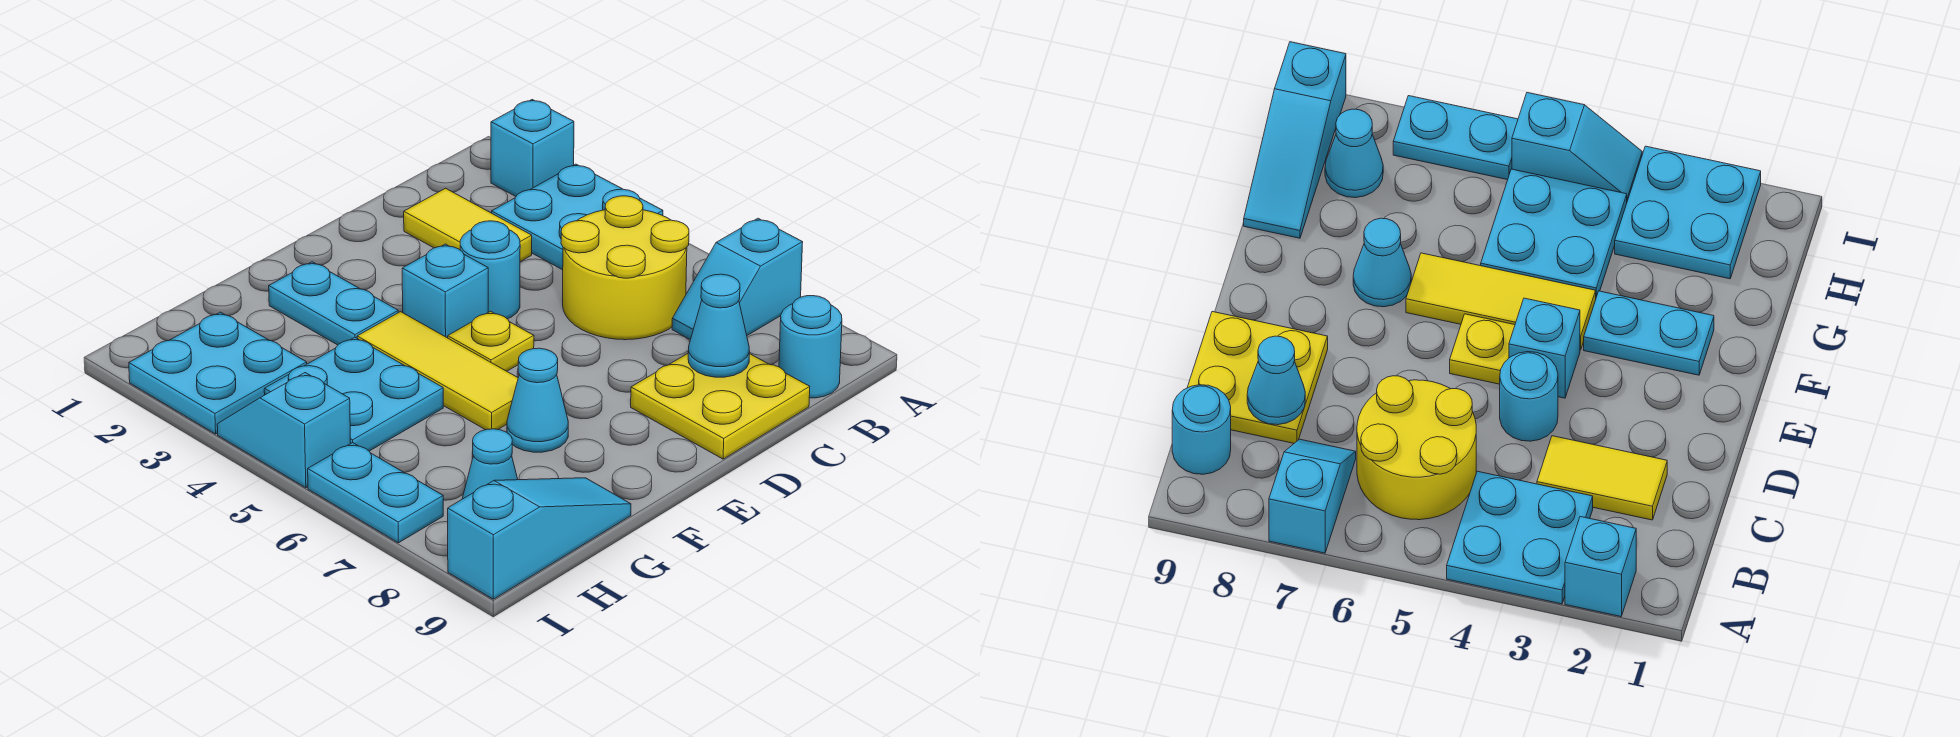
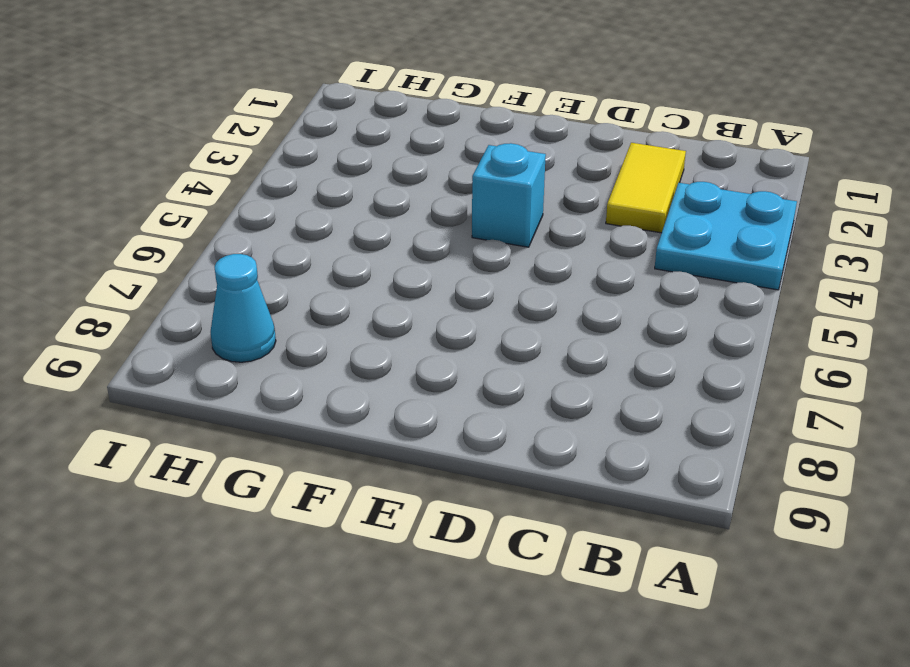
none -> cyan 1x1 brick [491,100,574,196]
none -> cyan 1x2 slope [672,218,803,340]
none -> yellow 2x2 round brick [561,196,689,340]

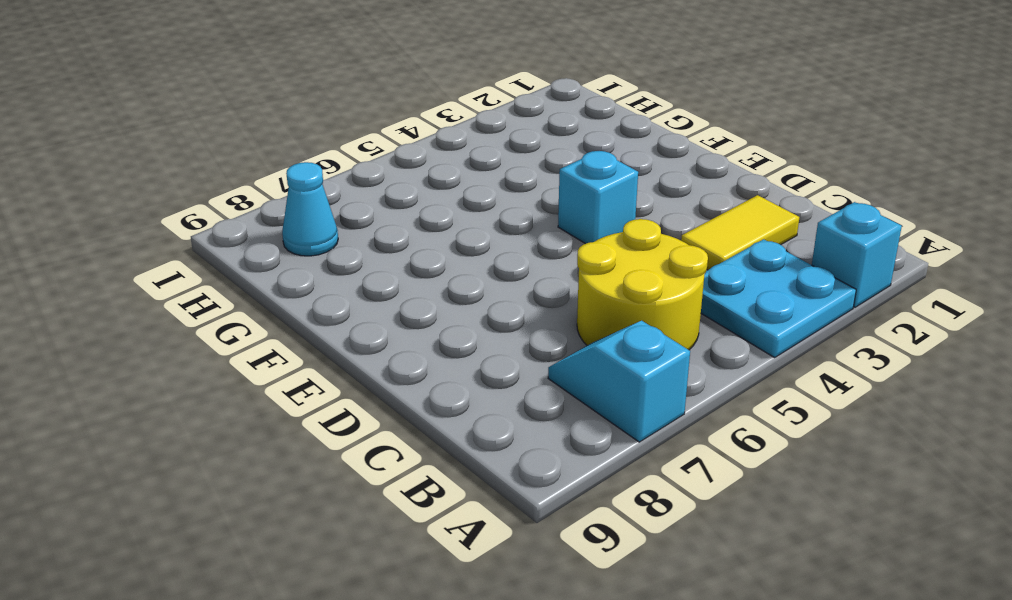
none -> cyan 1x1 round brick [779,296,842,398]
none -> yellow 2x2 plate [631,354,810,459]
none -> cyan 1x1 round brick [460,221,520,319]

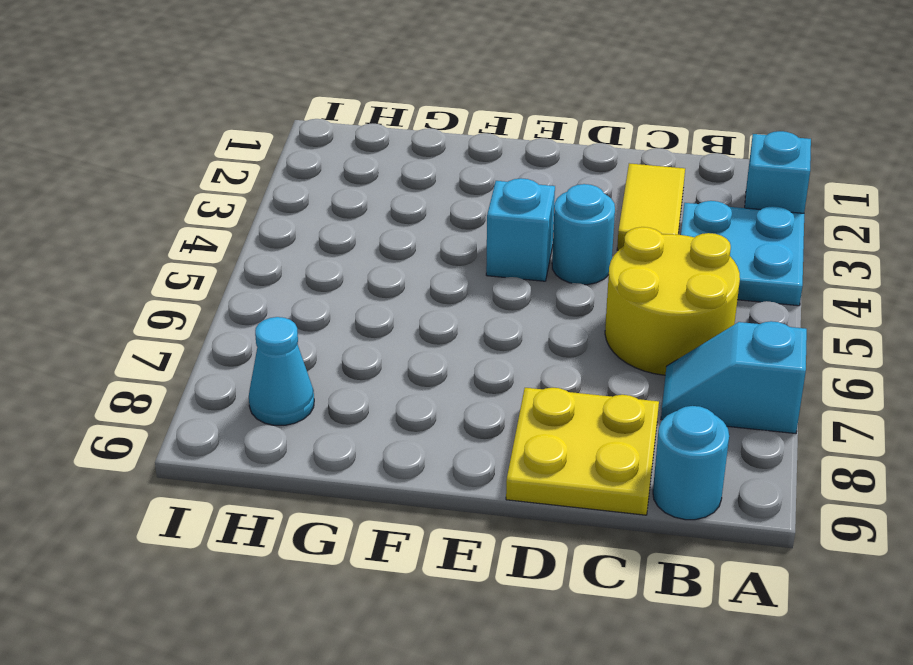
none -> yellow 1x1 plate [448,311,534,371]
none -> cyan 1x2 plate [269,262,398,345]
none -> yellow 1x3 tile [357,312,518,430]

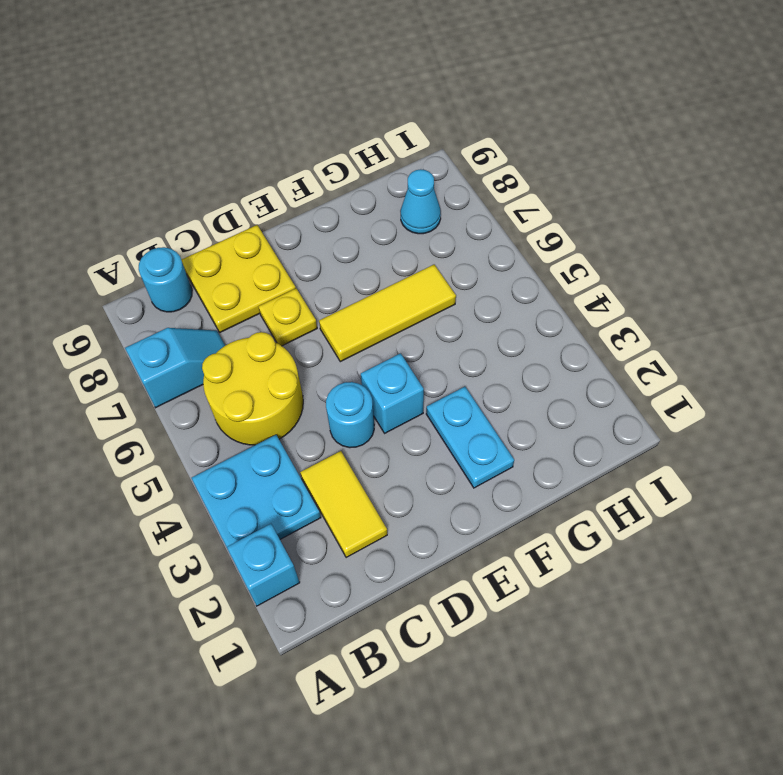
yellow 1x1 plate [258,288,317,346] -> yellow 1x1 plate moved to [448,311,534,371]
yellow 1x3 tile [319,265,456,362] -> yellow 1x3 tile turned to [357,312,518,430]
none -> cyan 1x1 cone [507,348,568,452]
none -> cyan 2x2 plate [264,337,443,451]
none -> cyan 1x3 slope [448,478,631,599]

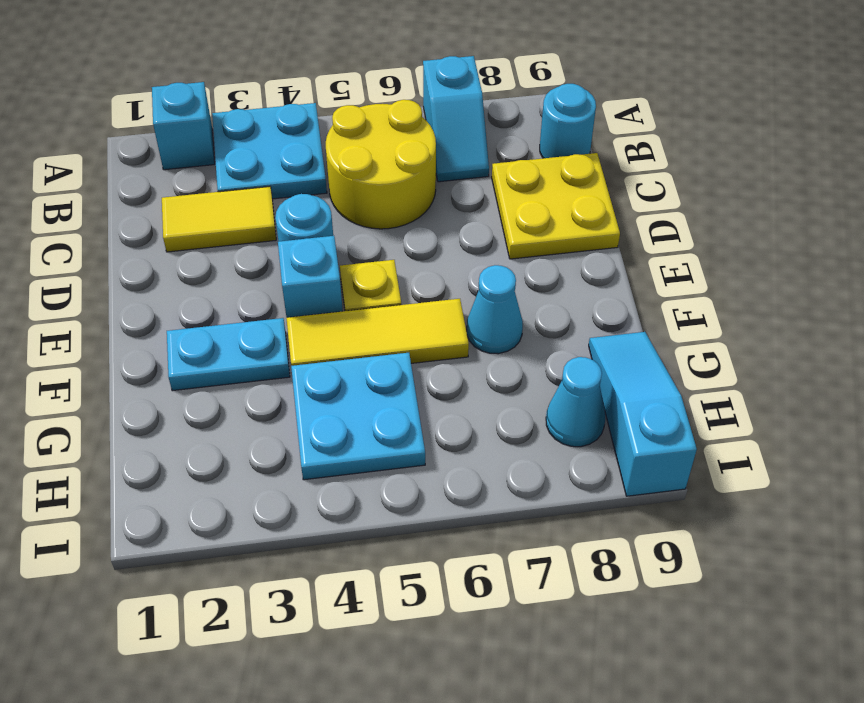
none -> cyan 2x2 plate [129,312,307,434]
none -> cyan 1x2 slope [217,373,351,488]
none -> cyan 1x2 plate [308,443,443,543]

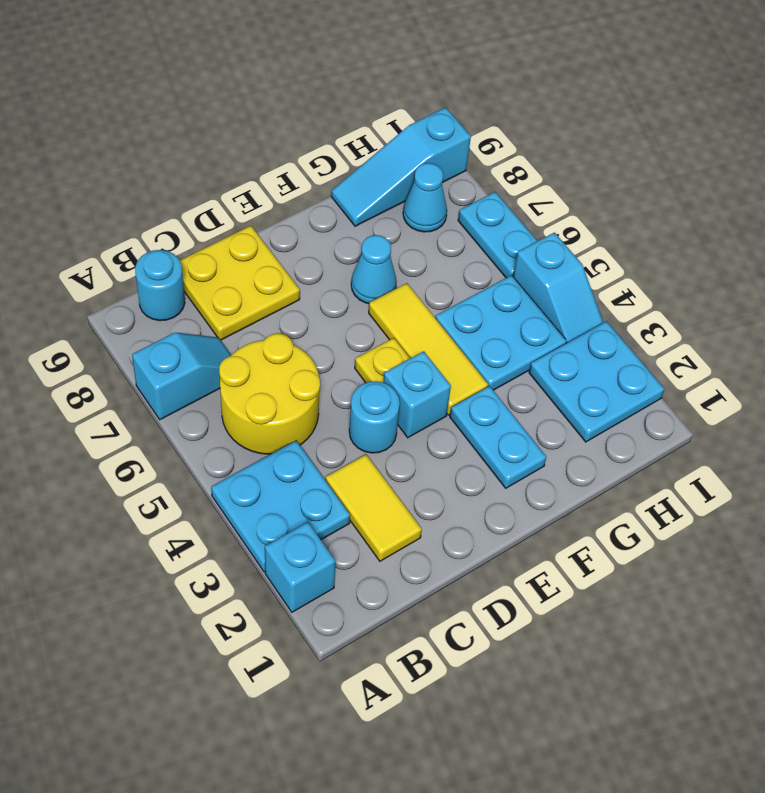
none -> cyan 1x1 cone [688,274,750,377]

